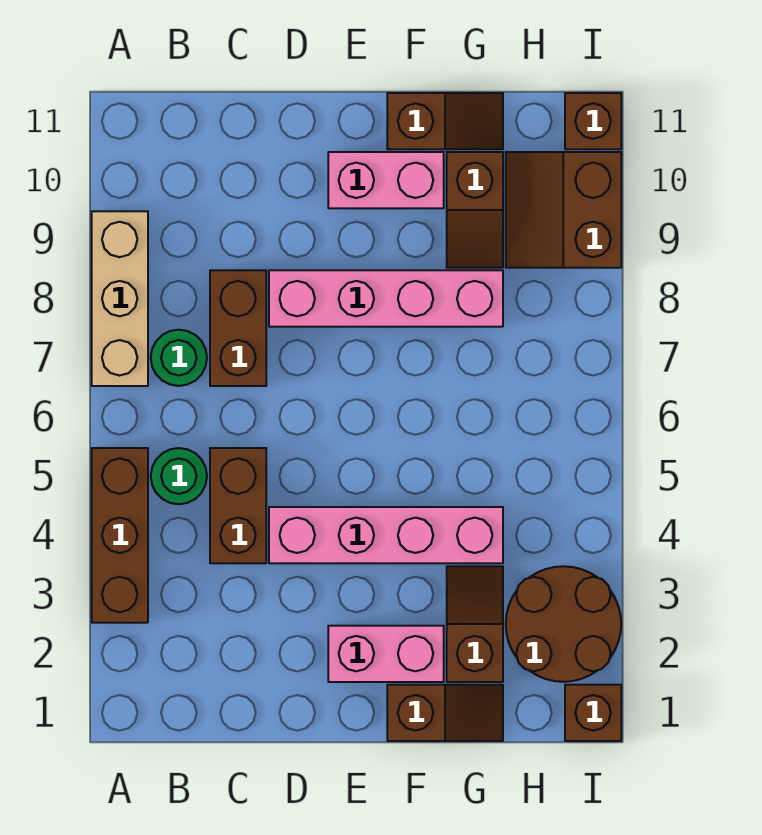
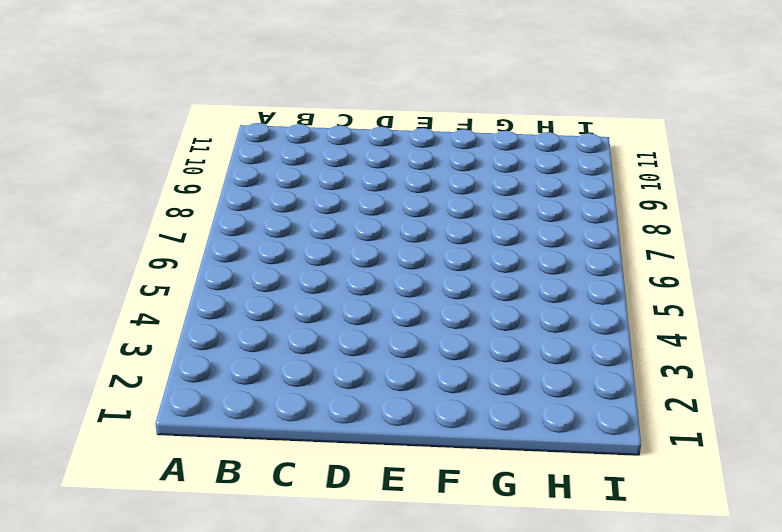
none -> brown 1x3 brick [92,448,148,623]
none -> tan 1x3 brick [92,211,148,386]
none -> green 1x1 round brick [151,448,207,504]

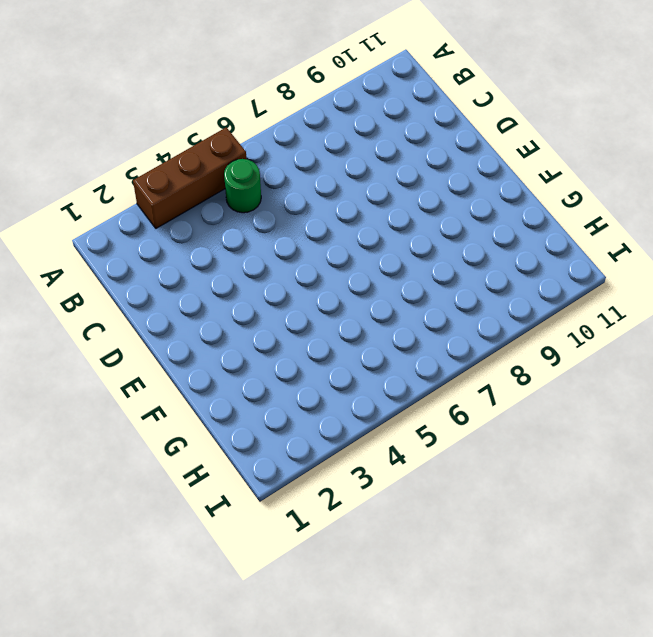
none -> tan 1x3 brick [92,211,148,386]
none -> green 1x1 round brick [151,330,207,386]
none -> brown 1x2 brick [210,448,266,563]

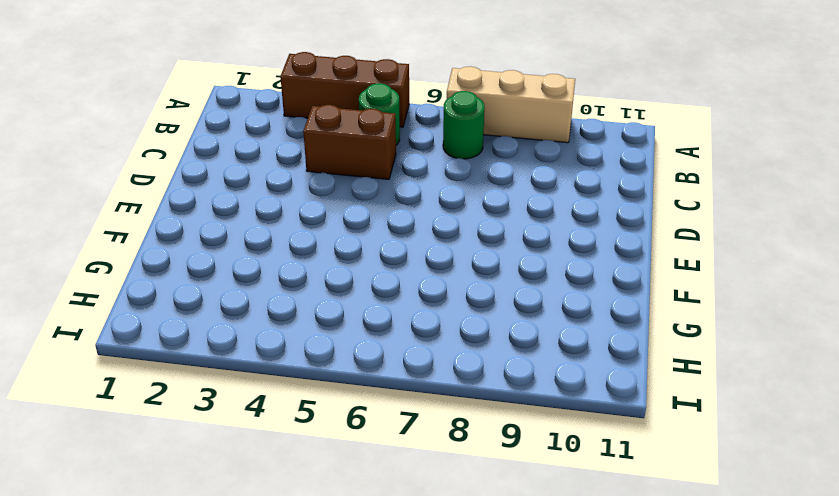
none -> brown 1x2 brick [210,270,266,386]
none -> pink 1x4 brick [269,507,503,563]
none -> pink 1x4 brick [269,270,503,327]

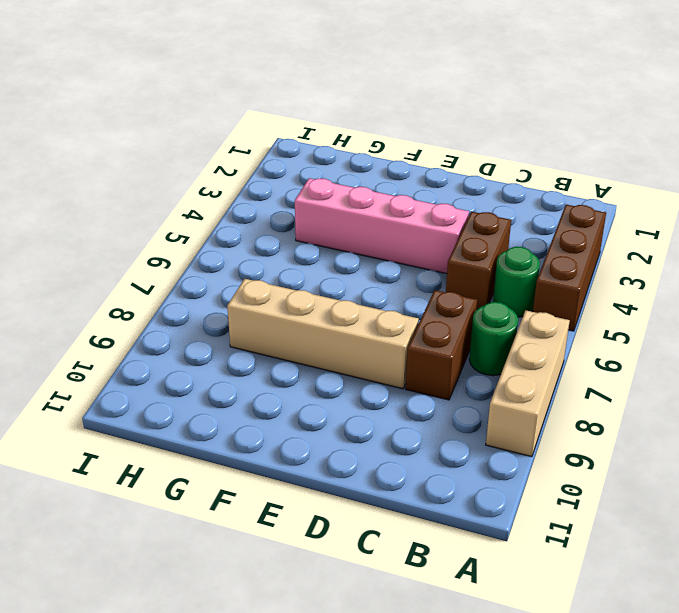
tan 1x4 brick [227,279,419,389] -> pink 1x4 brick [269,270,503,327]
none -> pink 1x2 brick [328,626,444,682]
none -> pink 1x2 brick [328,152,444,208]
none -> brown 1x2 slope [387,685,503,741]

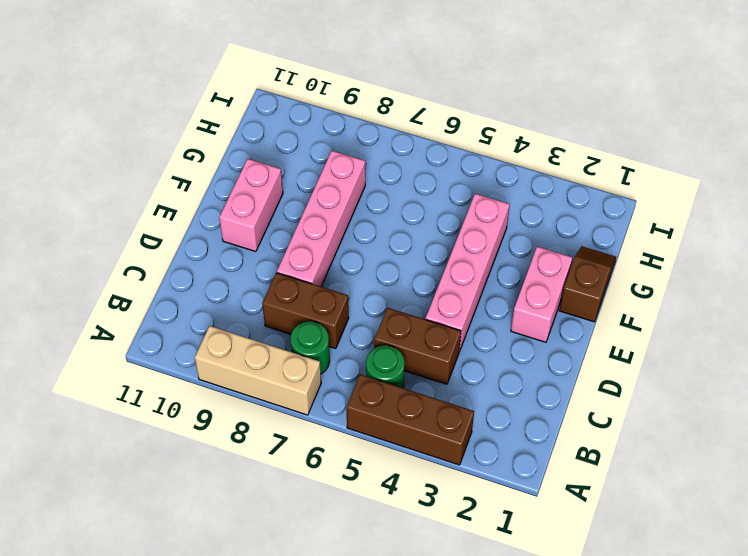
none -> brown 1x2 slope [387,93,503,149]
none -> brown 1x2 slope [447,566,503,682]
none -> brown 1x2 slope [447,152,503,268]

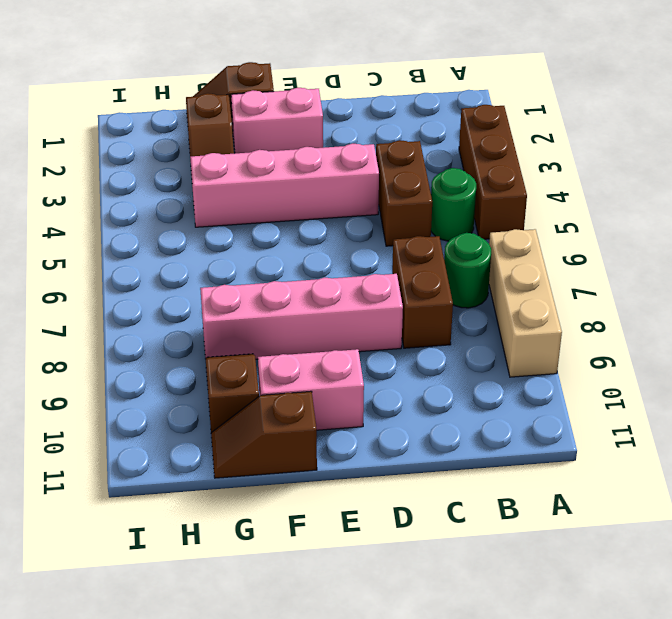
none -> brown 2x2 round brick [506,566,621,682]
none -> brown 2x2 slope [506,152,621,268]
none -> brown 1x1 brick [565,685,621,741]

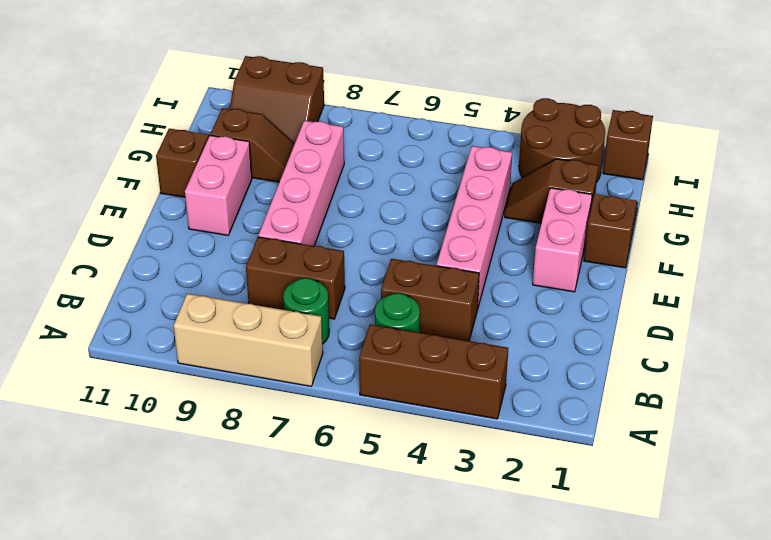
none -> brown 1x1 brick [565,93,621,149]

